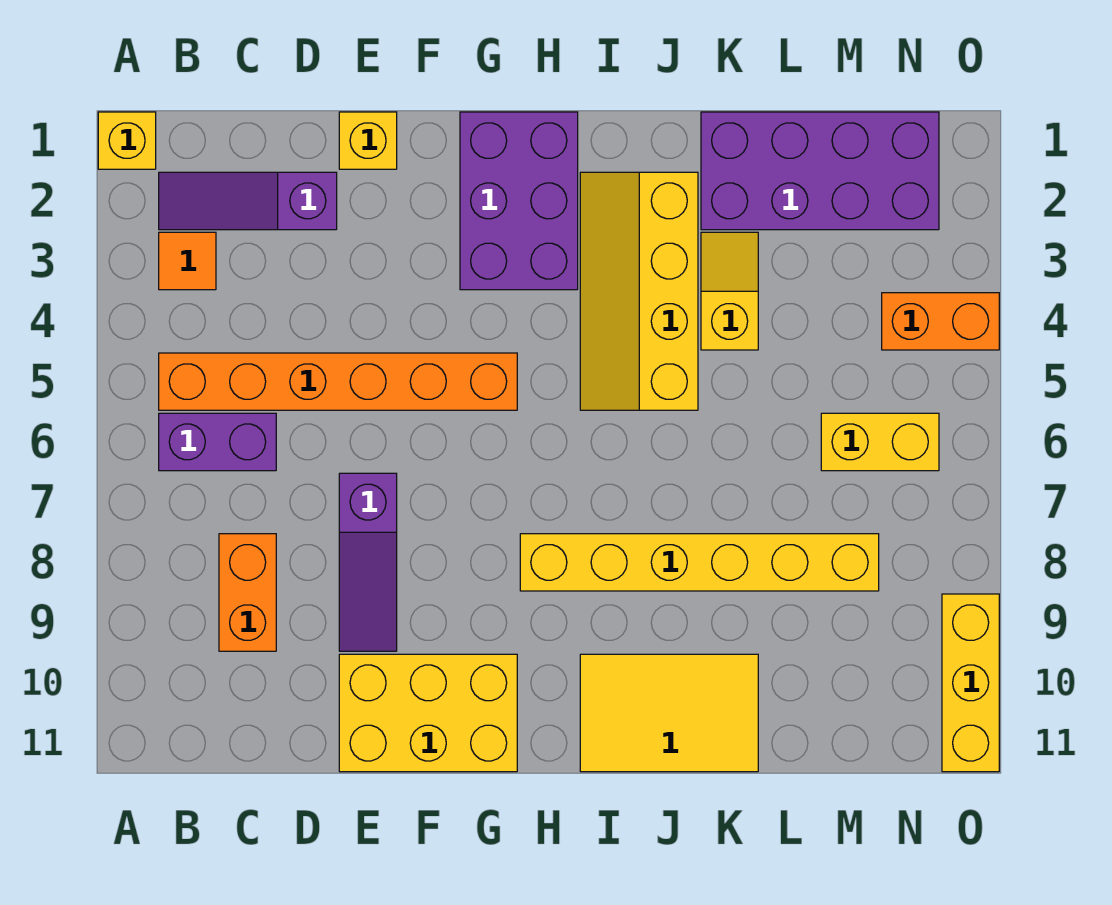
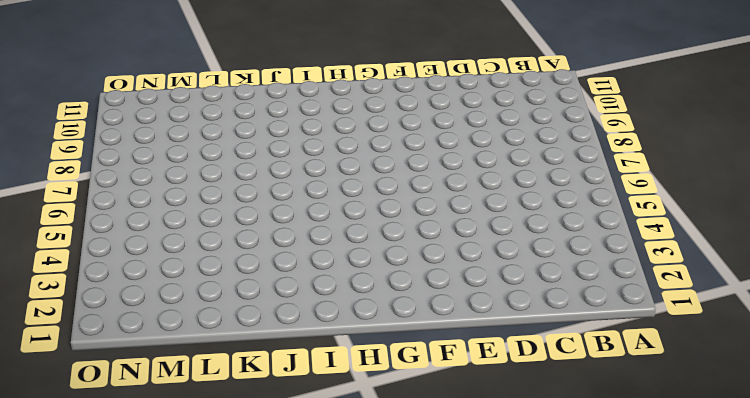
none -> yellow 1x1 brick [98,112,156,169]
none -> purple 1x3 slope [159,172,337,230]
none -> orange 1x1 tile [159,232,216,290]

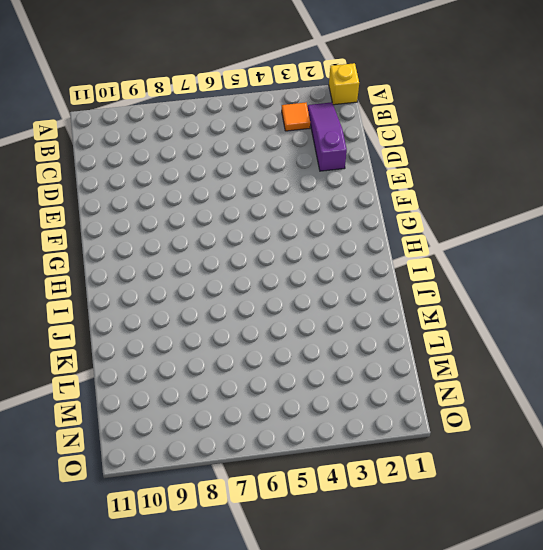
none -> orange 1x6 brick [159,353,517,410]
none -> purple 1x2 brick [159,413,276,471]
none -> orange 1x2 brick [219,534,276,651]

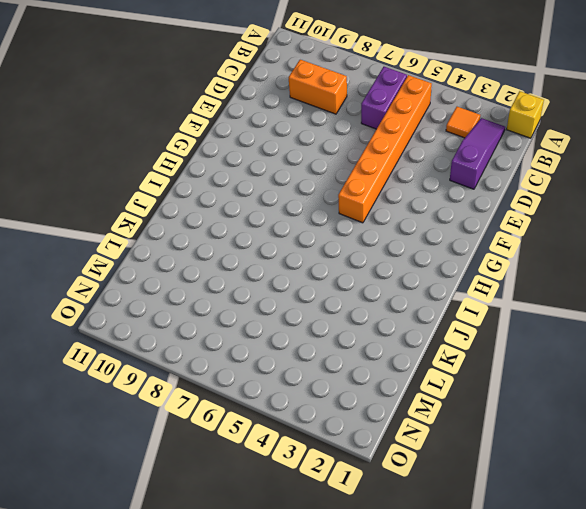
none -> yellow 1x1 brick [339,112,397,169]
none -> purple 1x3 slope [339,473,397,651]
none -> yellow 2x3 brick [339,654,517,772]

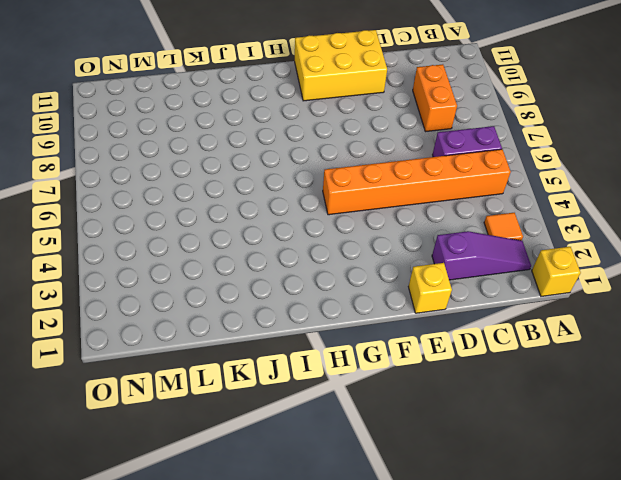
none -> purple 1x3 slope [339,473,397,651]
none -> purple 2x3 brick [460,112,578,290]
none -> yellow 1x6 brick [520,534,879,591]

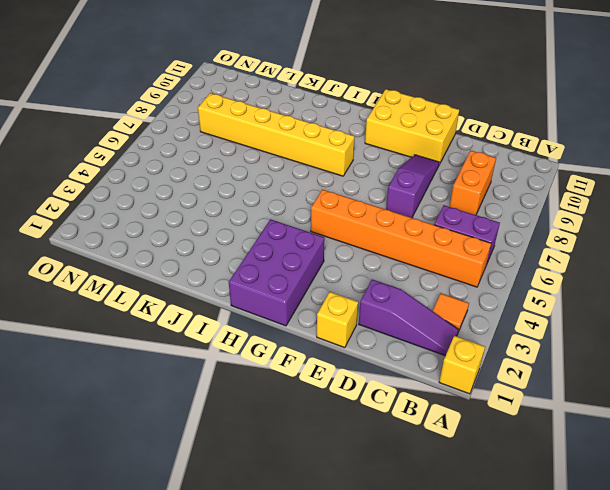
none -> yellow 2x4 slope [580,172,698,410]
none -> yellow 2x3 tile [580,654,758,772]
none -> purple 2x4 brick [701,112,939,230]

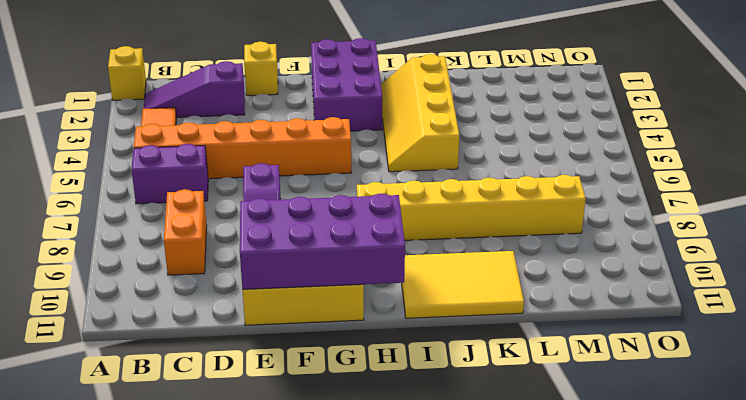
purple 2x4 brick [240,194,405,289] -> purple 2x4 brick moved to [701,112,939,230]
none -> yellow 1x2 slope [701,232,758,350]
none -> yellow 1x2 brick [821,413,939,471]
none -> orange 1x2 brick [882,293,999,350]

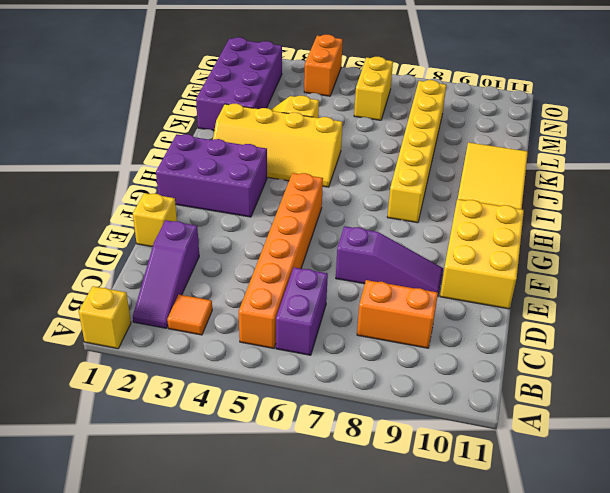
none -> yellow 1x3 brick [942,594,999,772]

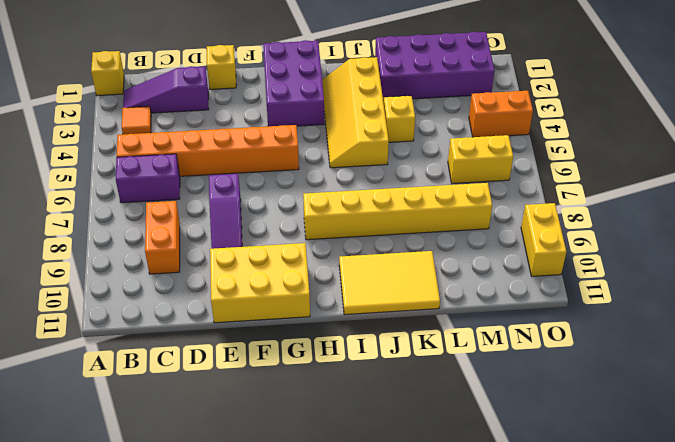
yellow 1x2 brick [521,203,566,276] -> yellow 1x3 brick [942,594,999,772]

